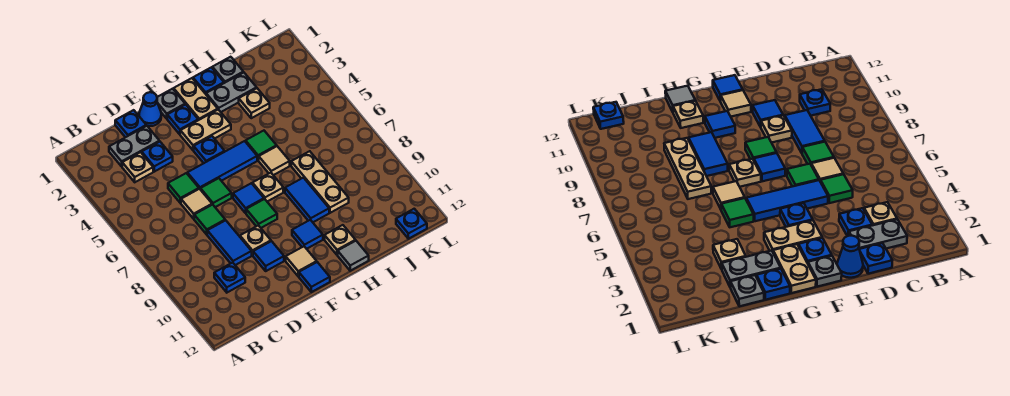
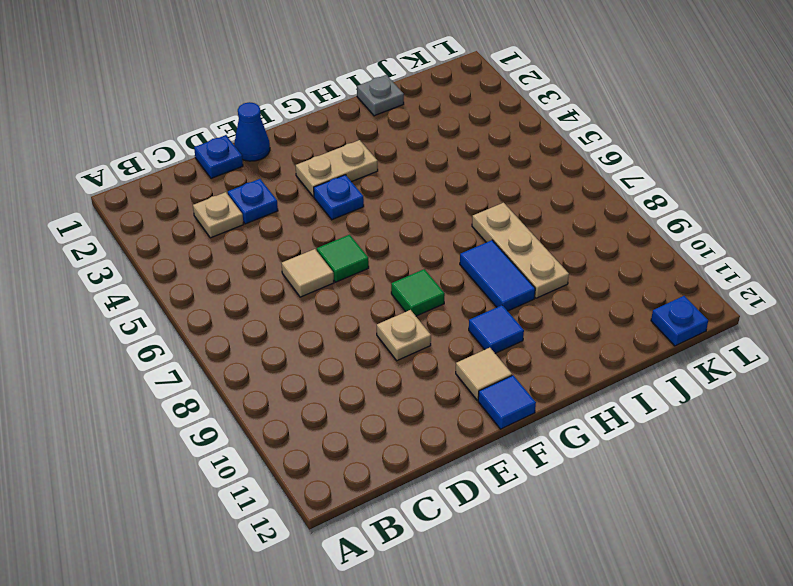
none -> grey 1x2 plate [109,126,159,166]
none -> blue 1x1 plate [214,263,245,292]
none -> green 1x1 tile [168,173,199,203]
none -> green 1x1 tile [194,205,225,235]

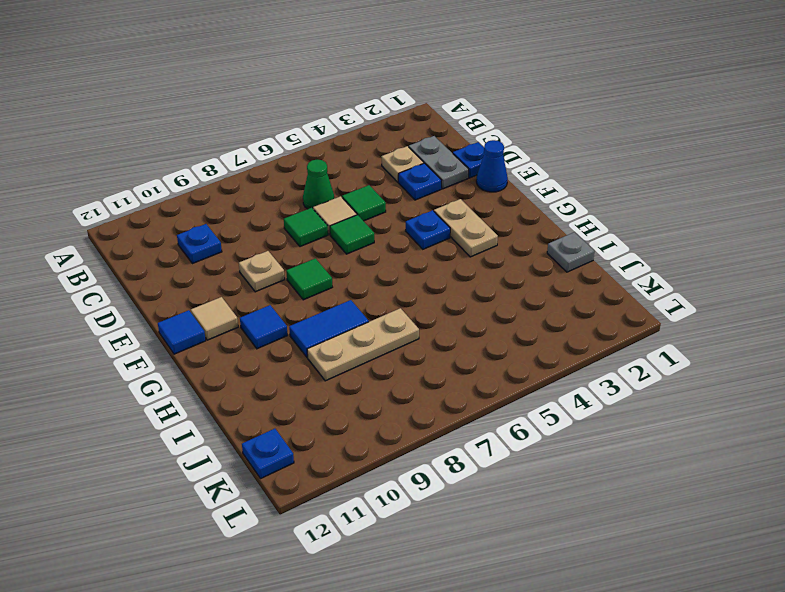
green 1x1 cone [303,160,334,209] -> none
none -> blue 1x2 tile [207,220,252,265]
none -> blue 1x3 tile [187,141,257,190]
none -> blue 1x1 tile [253,241,284,271]
none -> grey 1x1 plate [157,89,185,119]

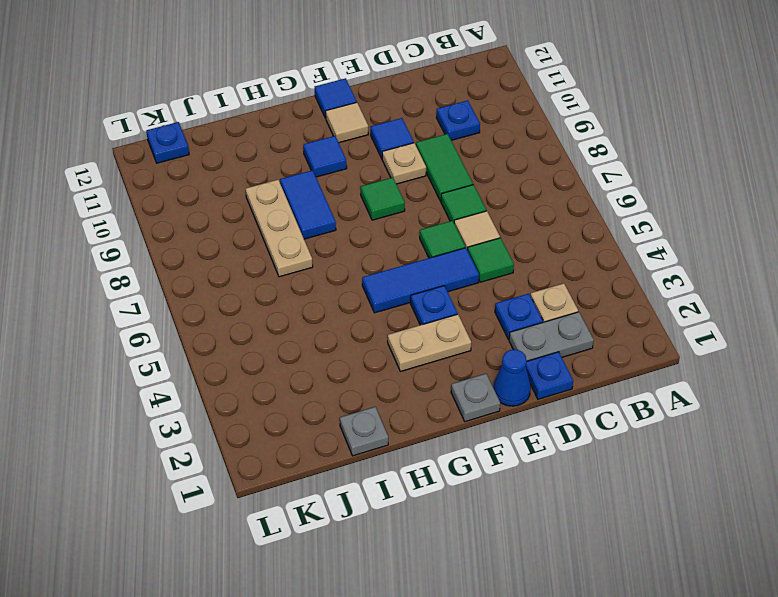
green 1x2 tile [416,134,473,201] -> blue 1x2 tile [207,220,252,265]
none -> blue 1x1 plate [167,104,198,134]
none -> blue 1x1 tile [233,183,264,213]
none -> tan 1x2 plate [174,78,218,120]
none -> tan 1x1 plate [252,173,283,202]

